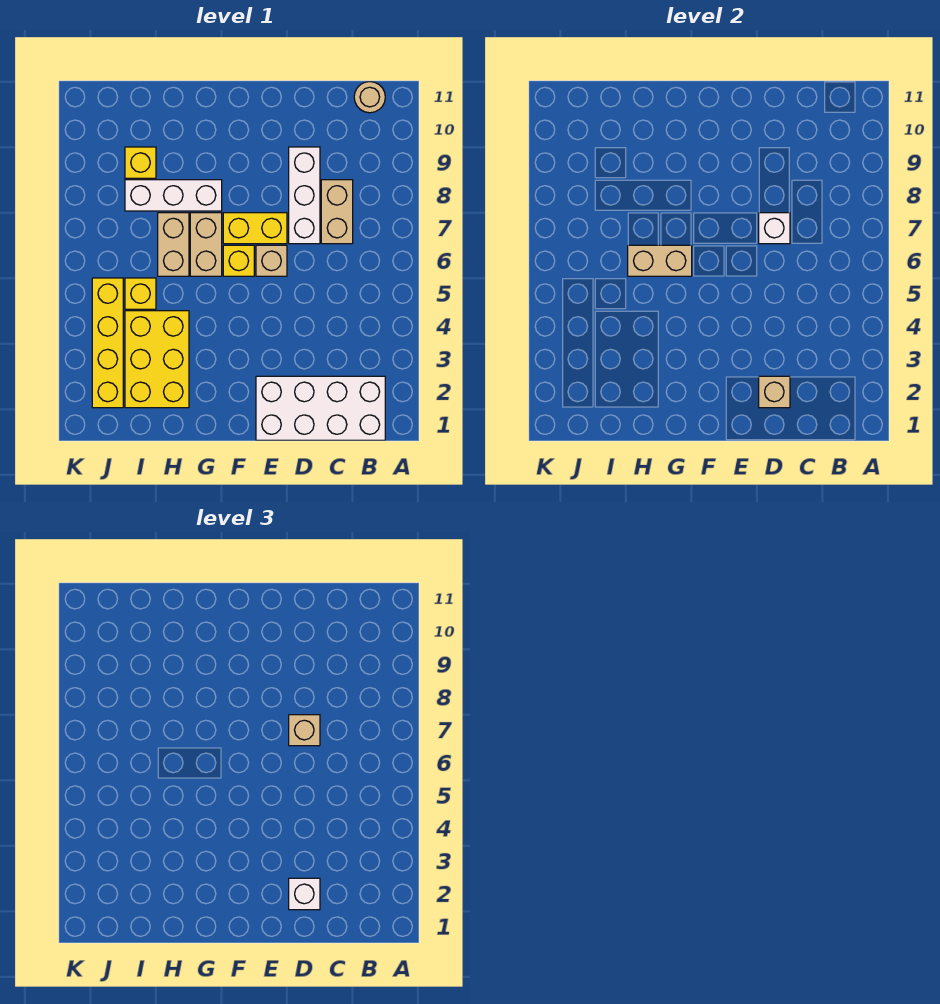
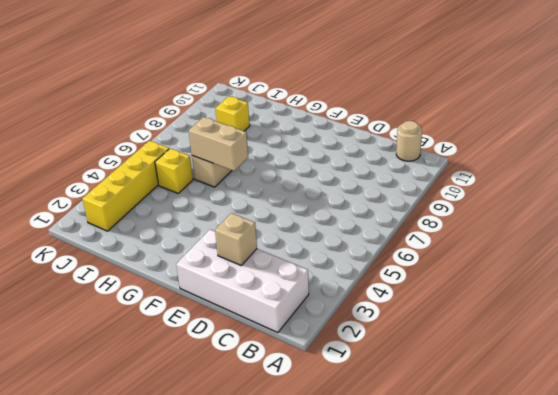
none -> tan 1x2 brick [321,180,353,244]
none -> white 1x3 brick [289,147,320,244]
none -> tan 1x1 brick [256,245,287,276]

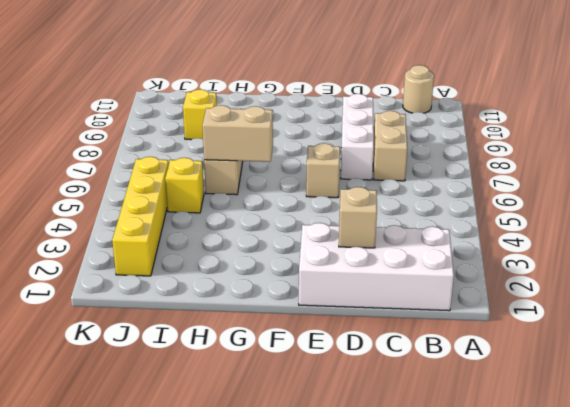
none -> yellow 1x2 brick [223,213,287,244]
none -> yellow 1x1 brick [223,245,254,276]
none -> tan 1x2 brick [190,213,222,276]

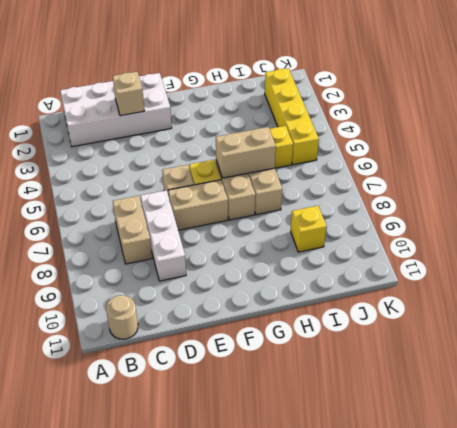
tan 1x2 brick [168,180,228,230] -> yellow 1x2 brick [223,213,287,244]
none -> white 1x3 brick [125,180,222,211]
none -> yellow 2x3 brick [125,311,189,408]
none -> white 1x1 brick [759,213,790,244]

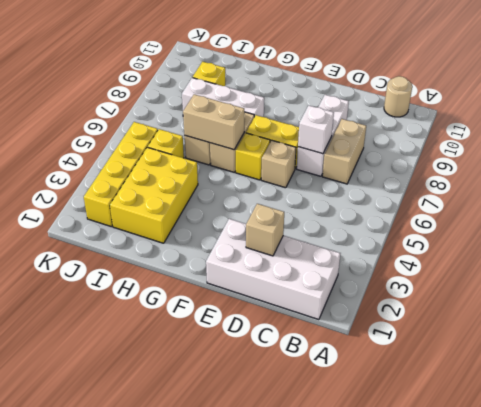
none -> white 1x1 brick [289,878,320,910]
none -> tan 1x1 brick [289,715,320,746]

